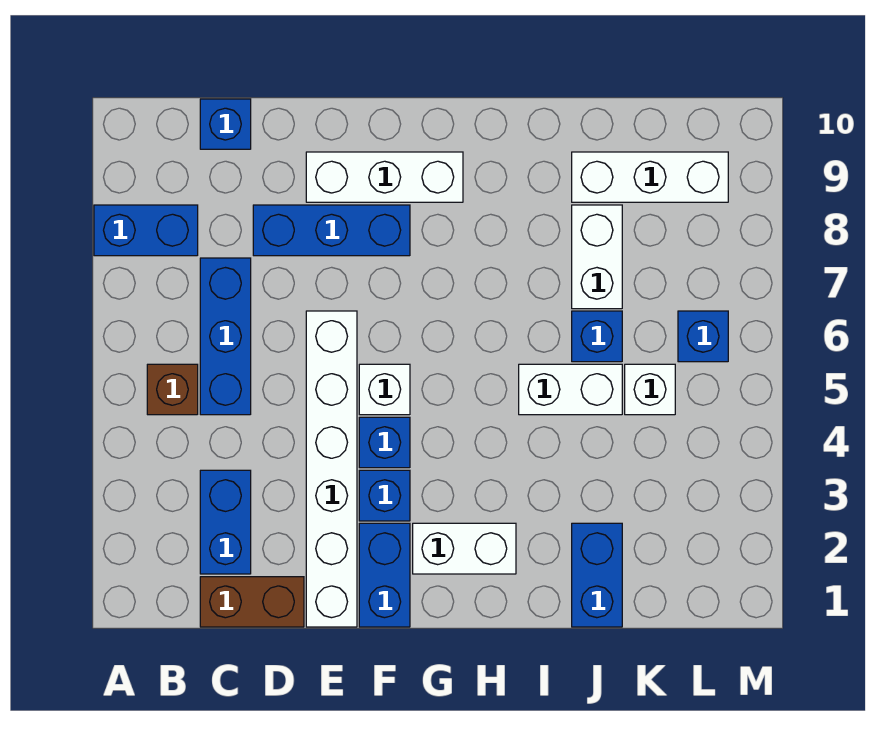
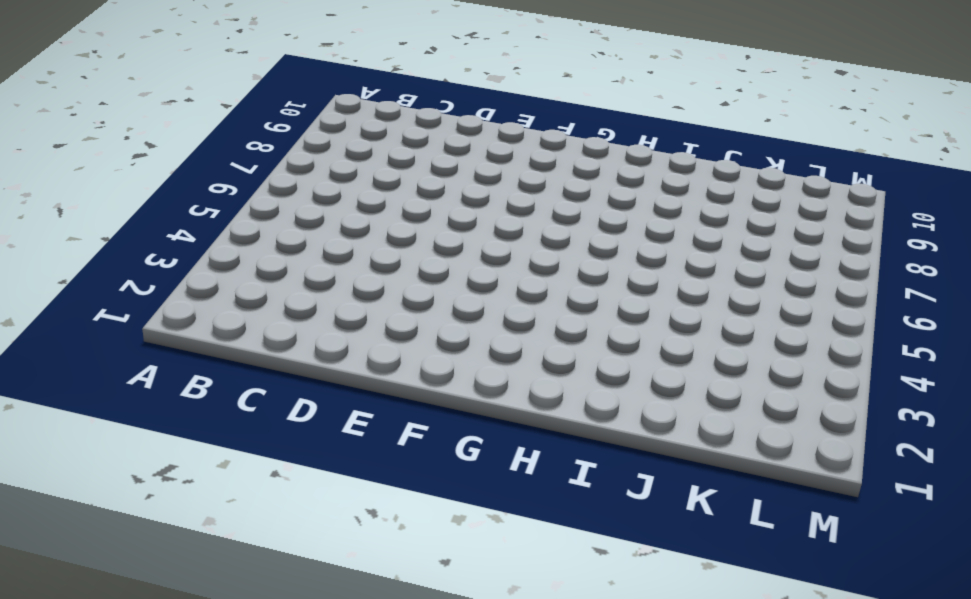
none -> blue 1x2 brick [94,205,198,256]
none -> brown 1x1 brick [147,364,198,415]
none -> brown 1x2 brick [200,577,304,627]

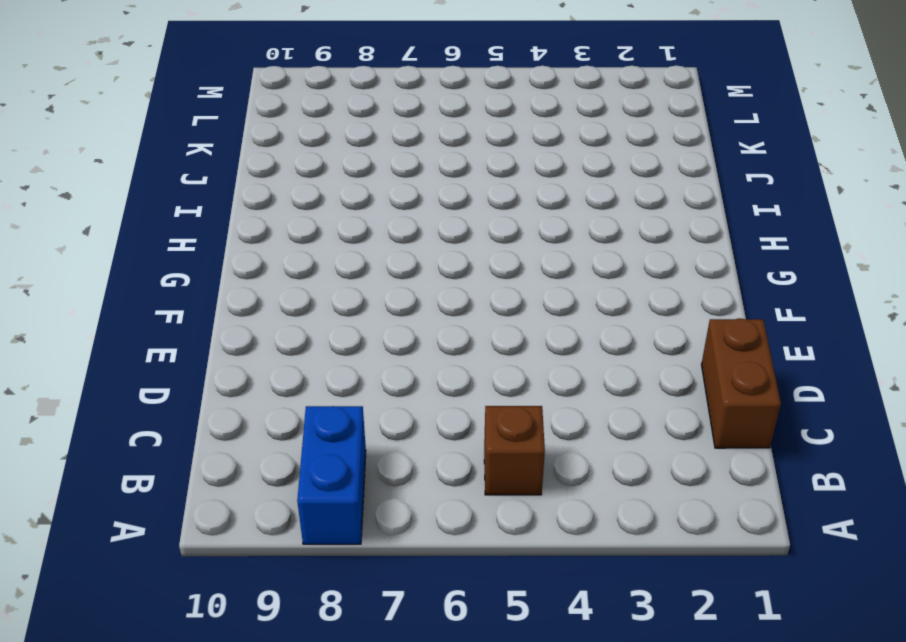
none -> blue 1x2 brick [200,470,251,574]
none -> blue 1x3 brick [200,258,251,415]
none -> blue 1x1 brick [200,99,251,149]

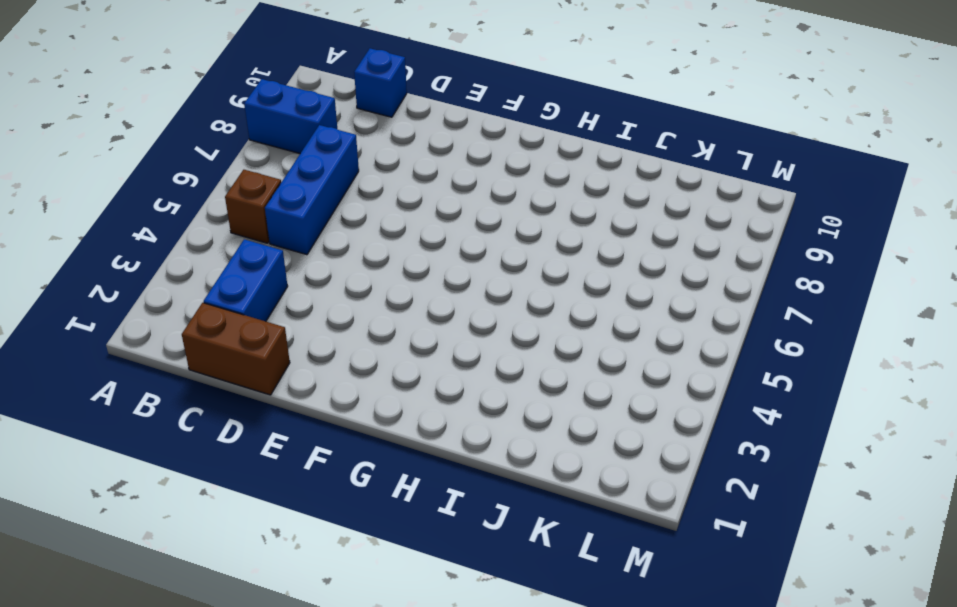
none -> blue 1x3 brick [253,205,410,256]
none -> white 1x6 brick [306,311,357,627]
none -> white 1x3 brick [306,152,463,202]

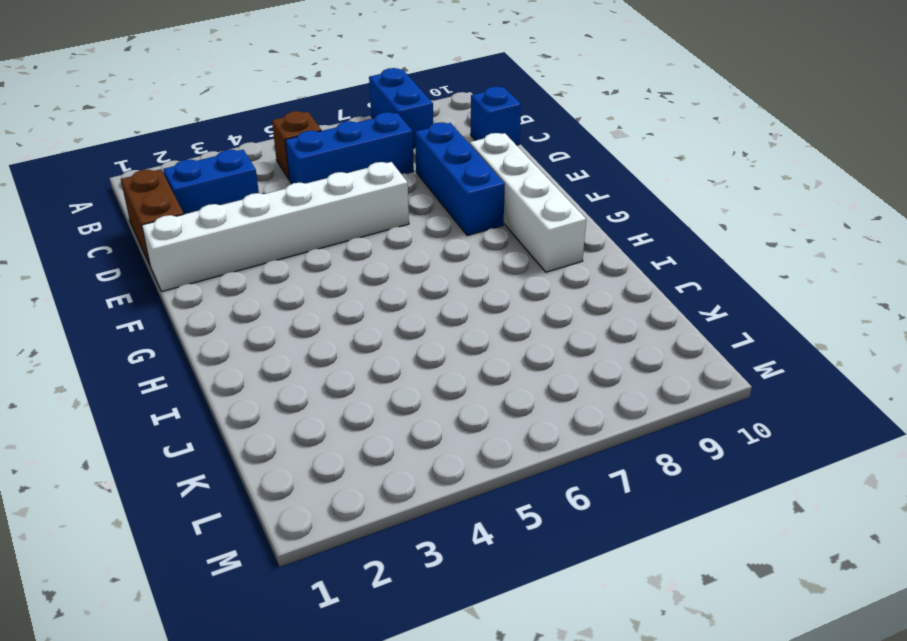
white 1x4 brick [470,133,586,272] -> white 1x3 brick [306,152,463,202]
none -> blue 1x2 brick [359,523,410,627]
none -> blue 1x1 brick [359,470,410,521]
none -> blue 1x1 brick [359,417,410,468]

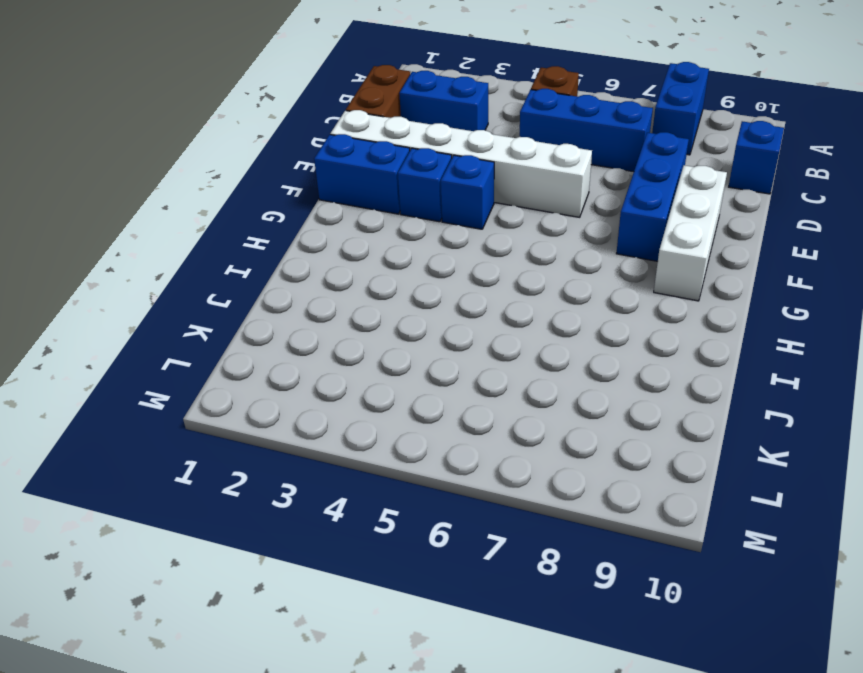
none -> white 1x1 brick [359,364,410,415]
none -> white 1x2 brick [413,523,516,574]
none -> white 1x2 brick [519,364,622,415]

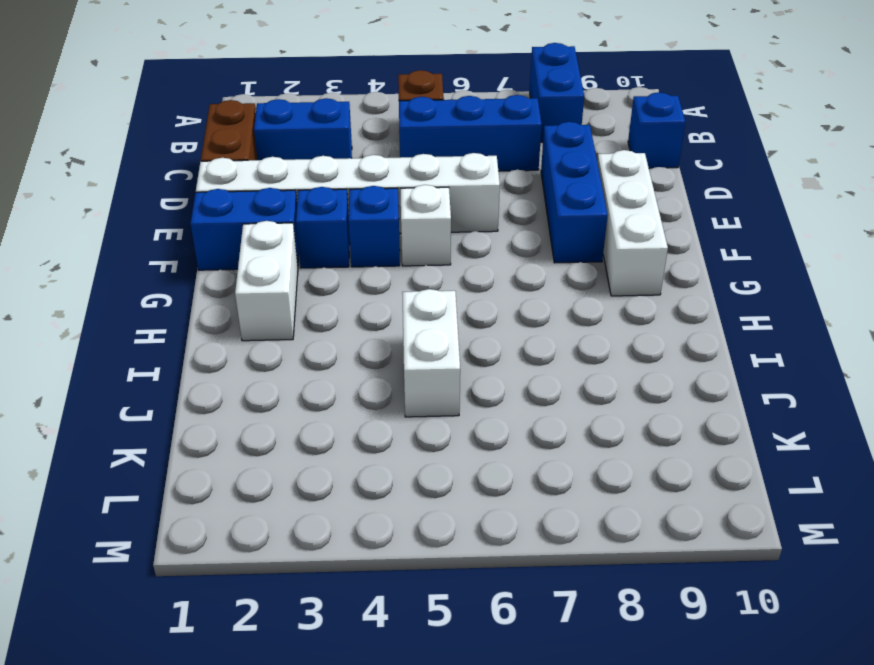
none -> blue 1x2 brick [572,523,622,627]
none -> blue 1x1 brick [572,311,622,362]
none -> white 1x2 brick [572,205,622,309]

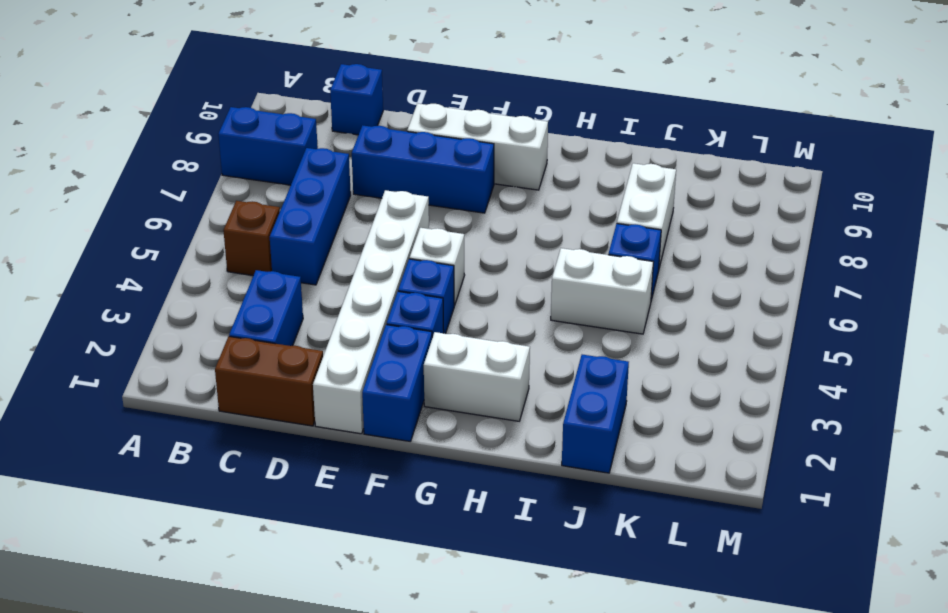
none -> white 1x3 brick [572,152,728,202]
none -> white 1x1 brick [625,364,675,415]
none -> blue 1x1 brick [678,311,728,362]

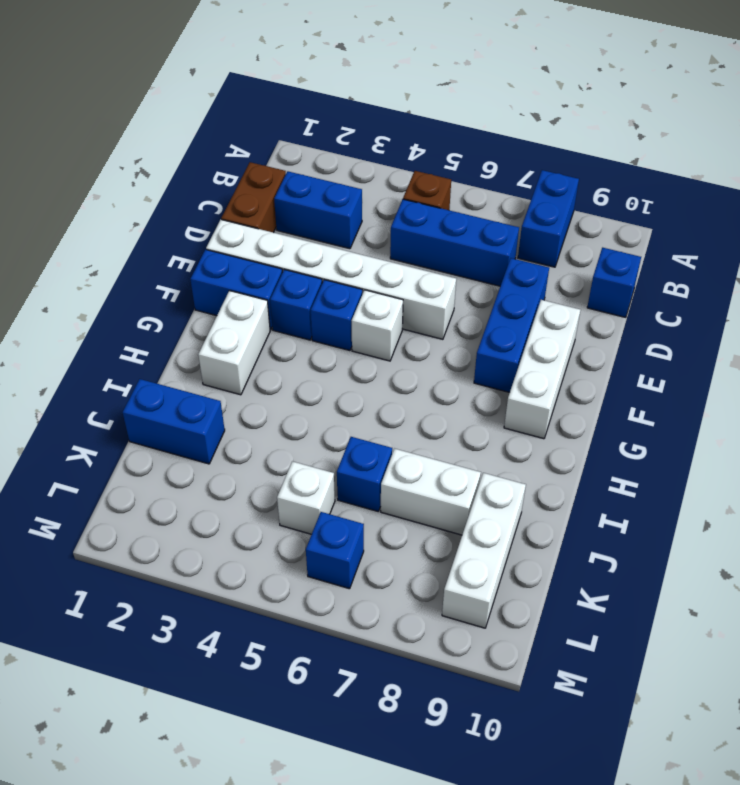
none -> white 1x2 brick [519,364,622,415]

